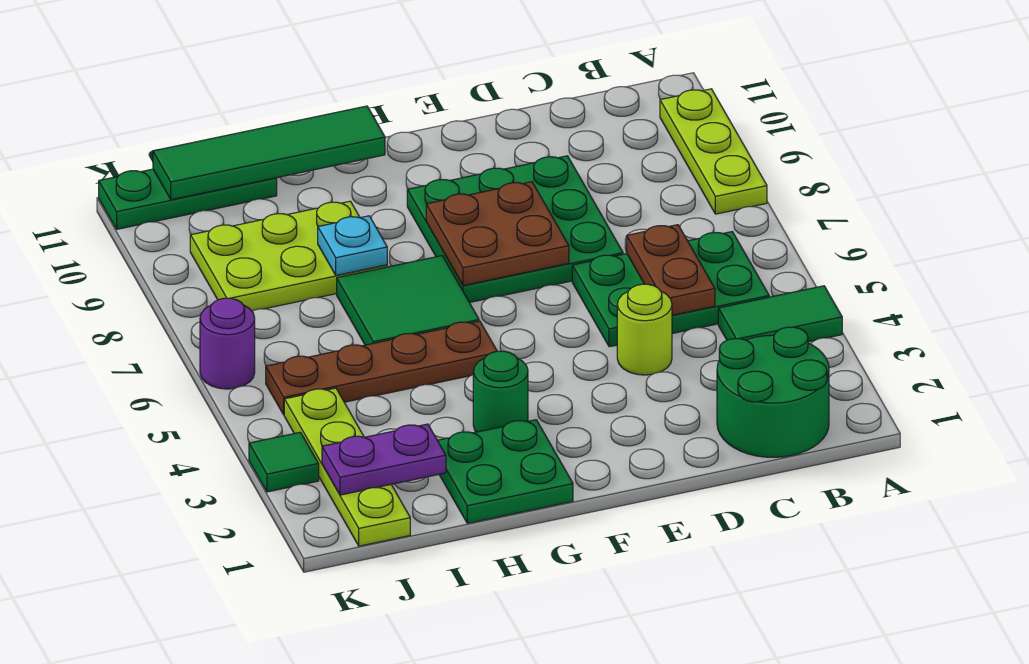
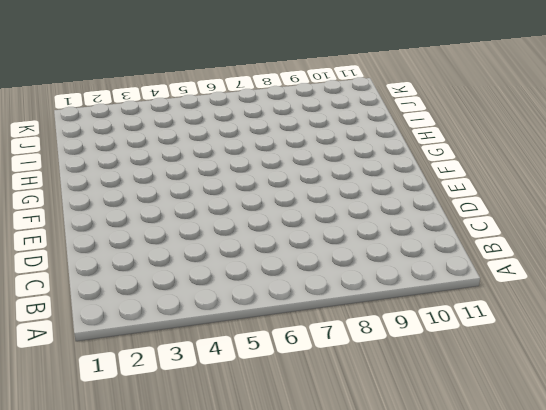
none -> green 1x2 tile [718,286,842,342]
none -> lime 1x3 plate [660,89,767,214]
none -> green 2x2 round brick [717,327,829,457]

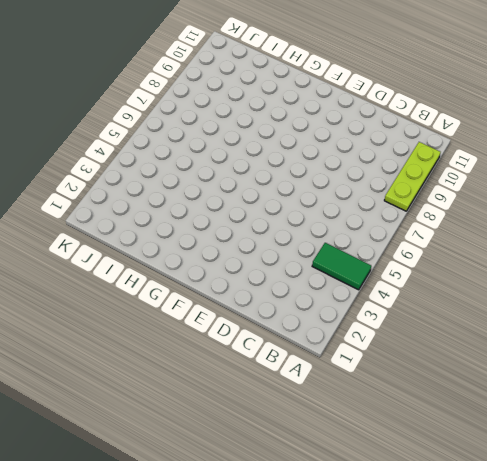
none -> green 2x2 round brick [717,327,829,457]
none -> green 2x3 plate [572,232,769,347]
none -> lime 1x1 round brick [617,284,672,375]

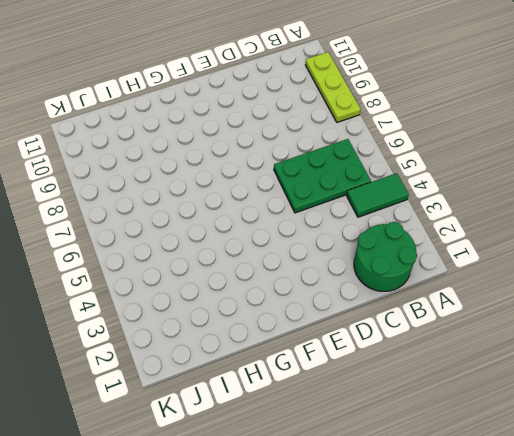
none -> lime 1x1 round brick [617,284,672,375]
none -> green 3x3 plate [407,156,623,302]
none -> green 2x2 plate [438,420,573,523]

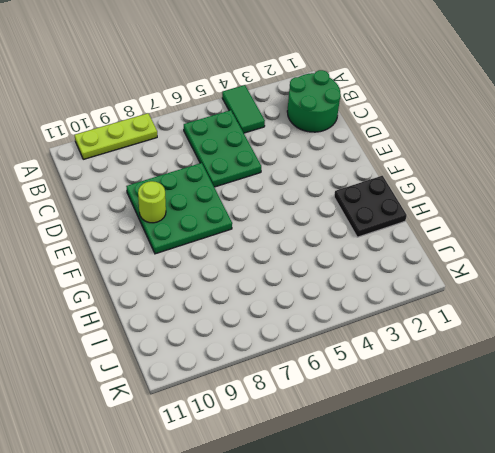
lime 1x1 round brick [138,181,166,223] -> lime 1x1 round brick moved to [617,284,672,375]
black 2x2 plate [334,176,407,237] -> green 2x2 plate [438,420,573,523]
none -> green 1x1 round brick [473,351,528,432]
none -> brown 1x4 plate [266,321,497,415]
none -> green 2x2 tile [337,256,479,345]

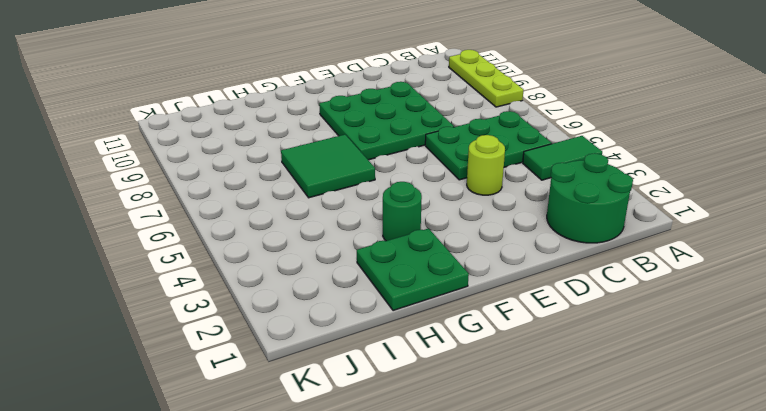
none -> brown 1x4 plate [266,321,497,415]
none -> lime 2x3 plate [190,201,387,311]
none -> green 1x3 plate [99,169,277,229]

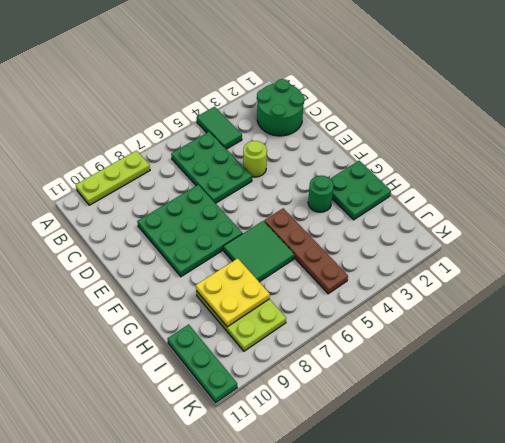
yellow 2x2 plate [196,258,270,327] -> cyan 1x1 plate [318,216,387,275]
none -> lime 1x4 plate [284,388,410,546]
none -> green 1x1 tile [249,432,319,492]
none -> purple 1x1 round brick [200,298,255,389]

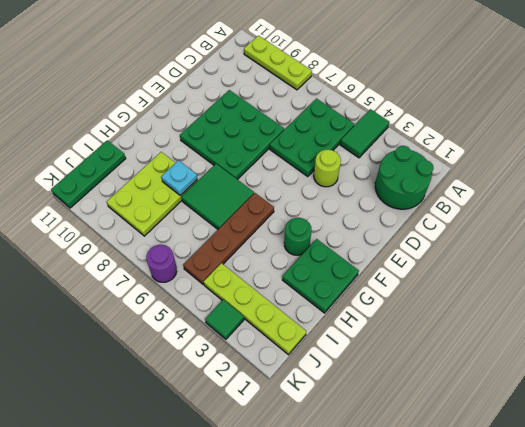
none -> brown 1x2 plate [627,225,715,315]
none -> brown 2x2 plate [426,182,569,286]
none -> green 1x4 tile [153,106,385,200]

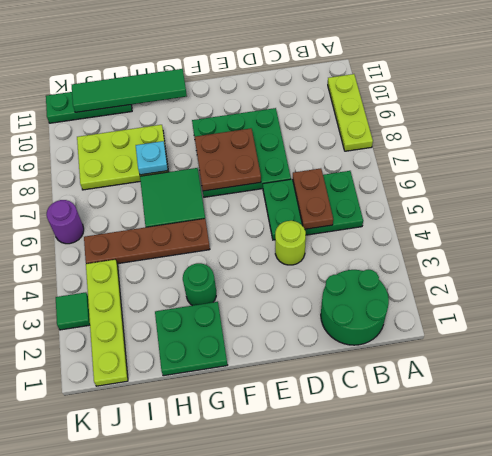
none -> green 1x2 tile [718,286,842,342]
none -> purple 1x2 plate [322,424,446,495]

